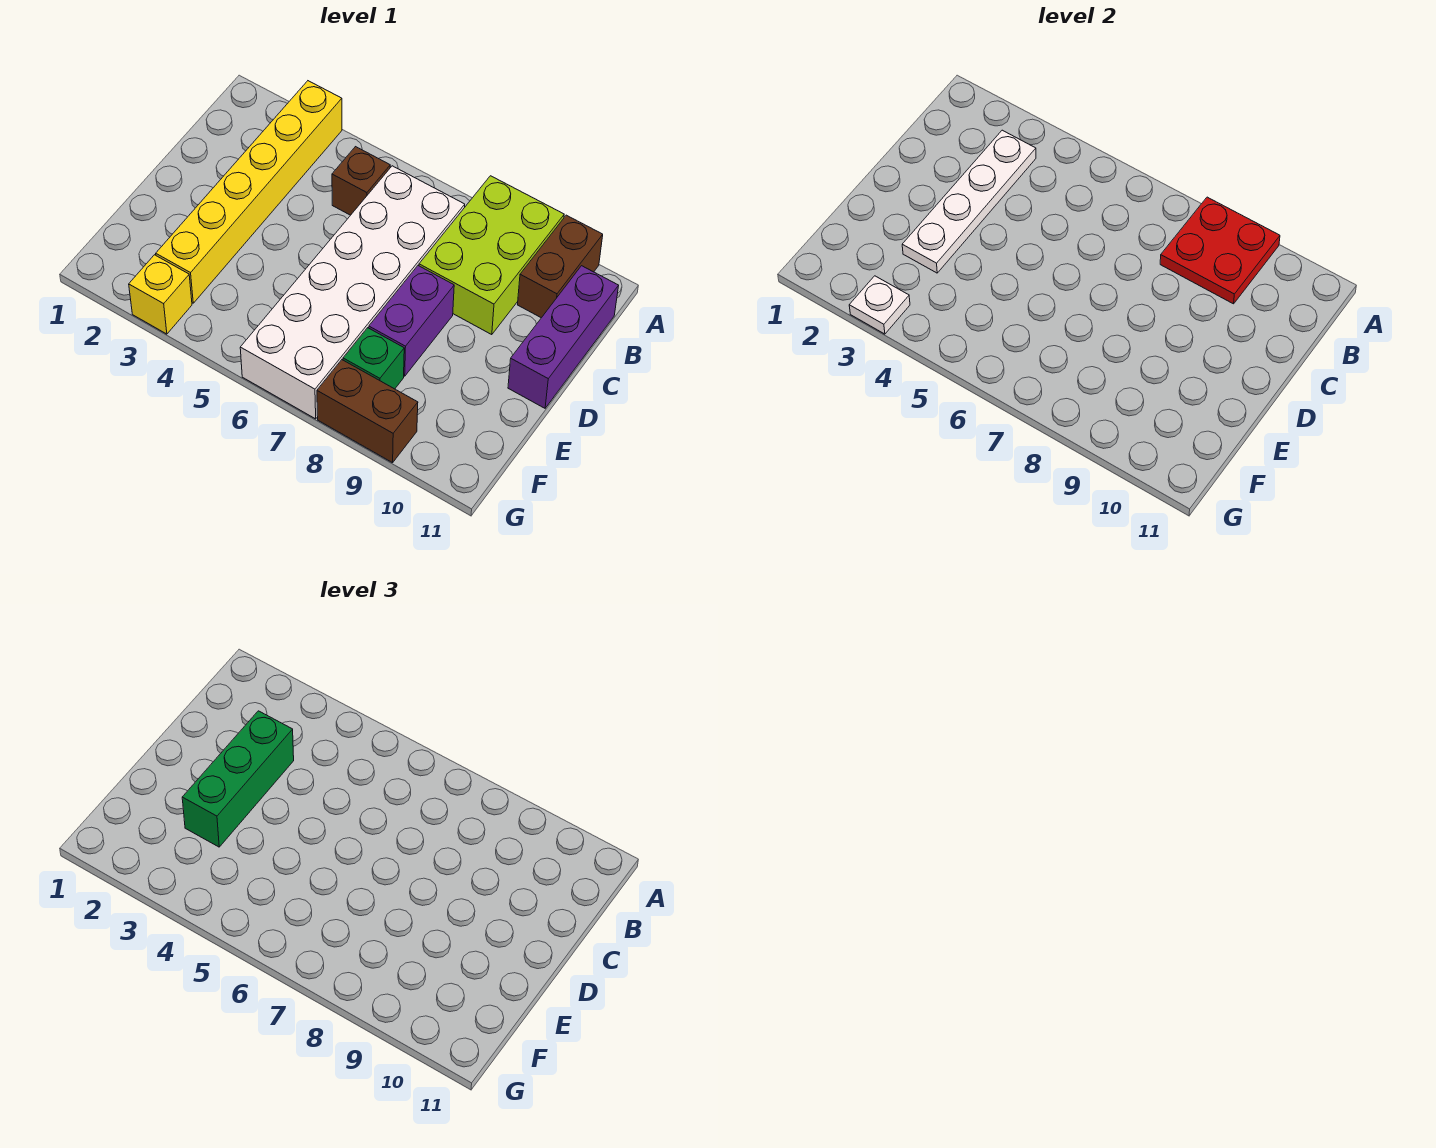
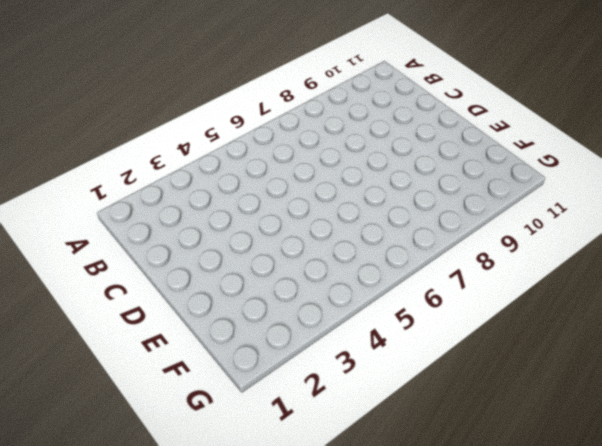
none -> yellow 1x6 brick [156,81,342,303]
none -> lime 2x3 brick [419,176,564,335]
none -> brown 1x2 brick [518,215,603,318]

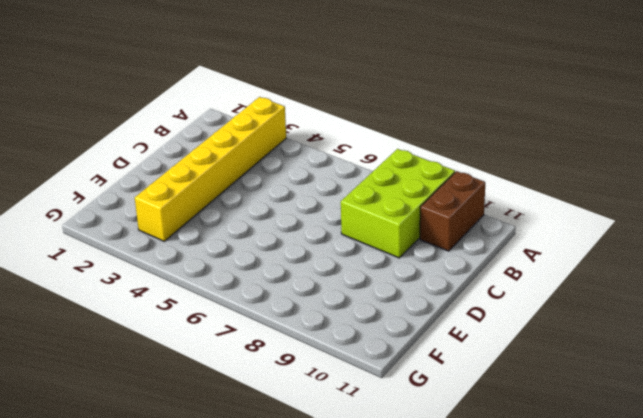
none -> brown 1x1 brick [332,147,390,215]
none -> white 2x6 brick [240,166,465,419]
none -> purple 1x3 brick [508,266,619,408]

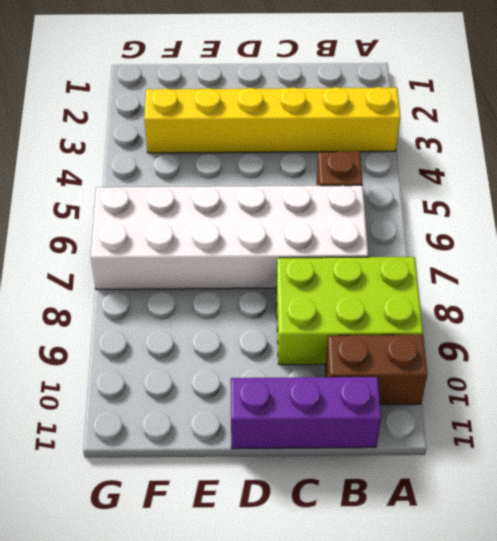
none -> purple 1x2 brick [369,266,454,376]
none -> green 1x1 brick [343,328,404,389]
none -> yellow 1x1 brick [129,255,192,334]

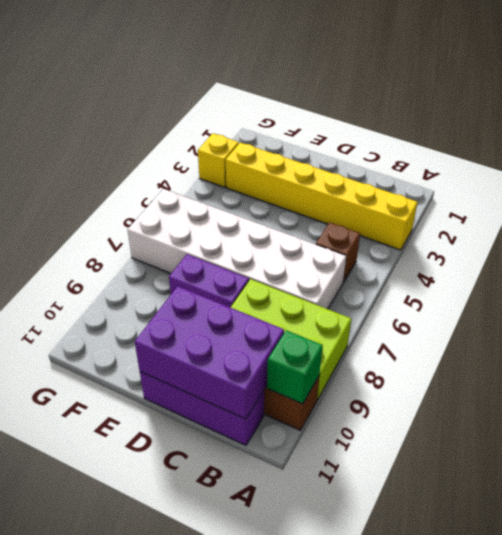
green 1x1 brick [267,330,323,404] -> green 1x1 brick moved to [343,328,404,389]
purple 2x3 brick [135,286,284,419] -> none
none -> brown 1x2 brick [317,360,418,463]
none -> red 2x2 plate [1160,197,1280,304]
none -> white 1x4 plate [902,130,1036,273]

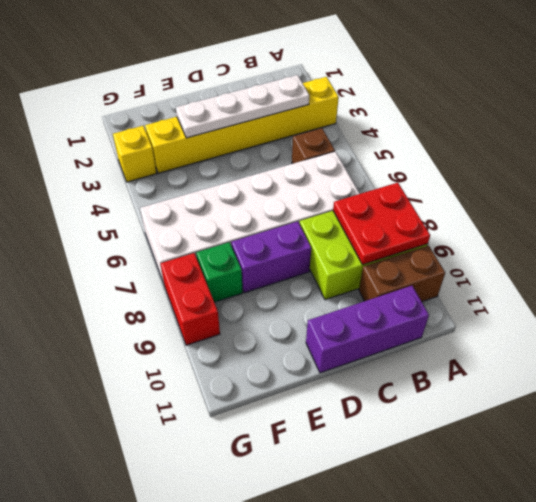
red 1x2 brick [160,253,220,345] -> brown 1x2 brick [317,360,418,463]
none -> white 1x1 plate [849,276,910,334]
none -> green 1x3 brick [182,711,294,847]

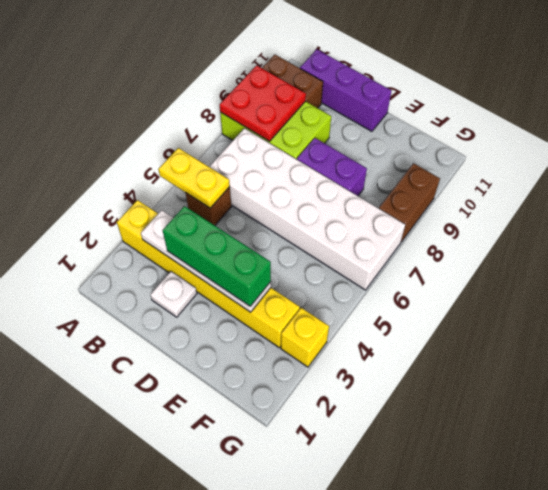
yellow 1x2 plate [158,148,230,208] -> none
white 1x1 plate [150,271,197,317] -> white 1x1 plate moved to [849,276,910,334]
none -> green 1x1 brick [343,328,404,389]

